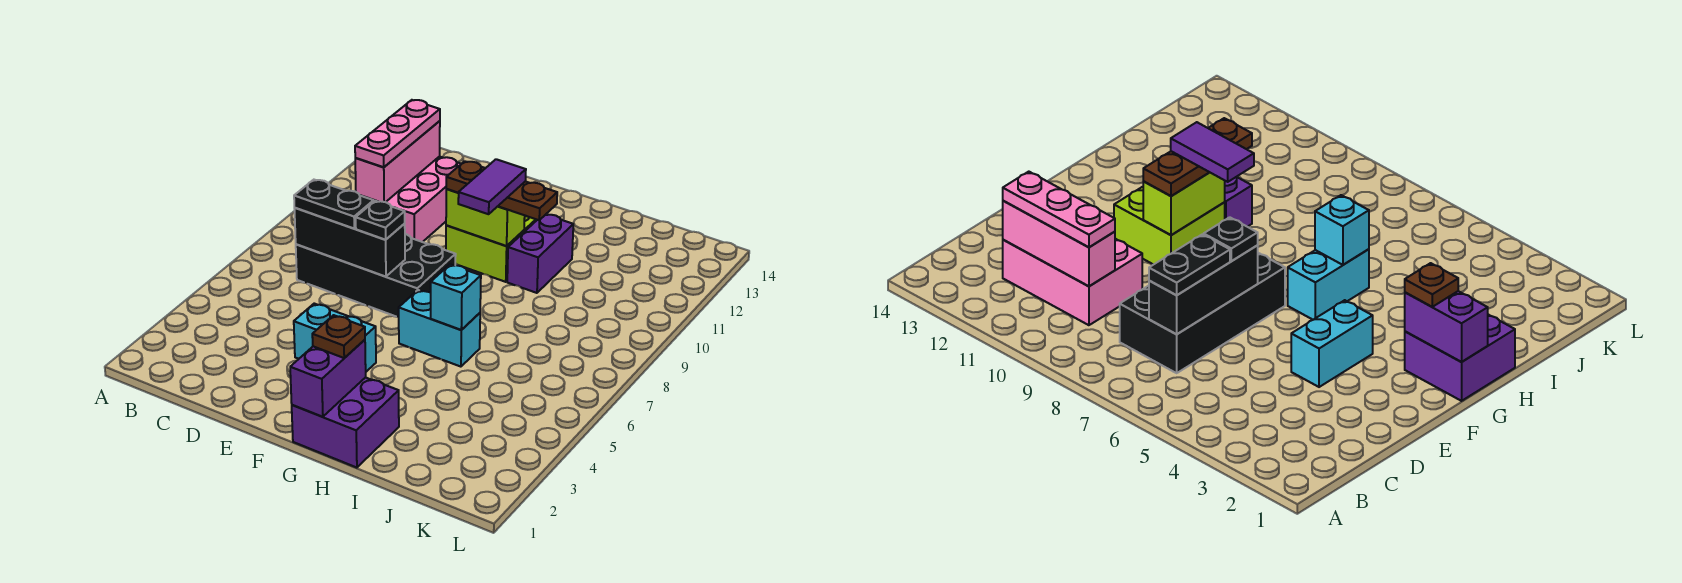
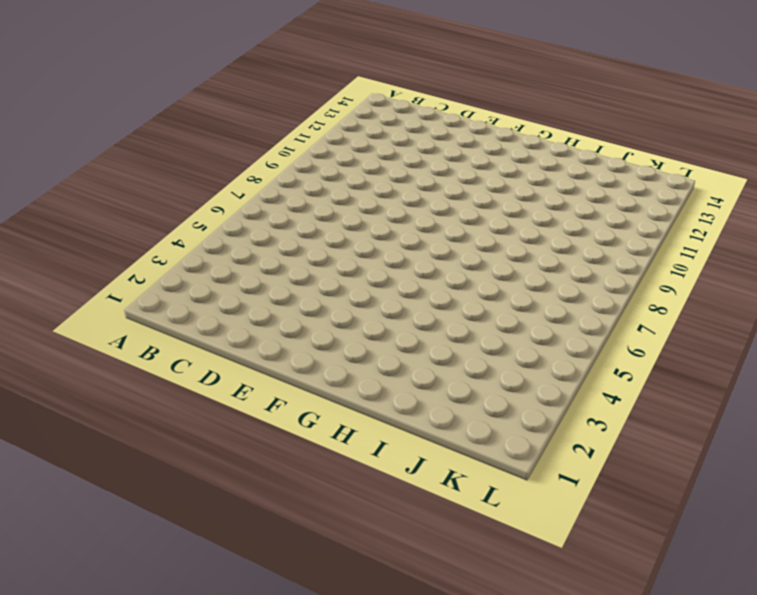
none -> black 2x4 brick [296,234,456,317]
none -> pink 2x3 brick [360,156,461,242]
none -> cyan 1x2 brick [294,304,376,372]

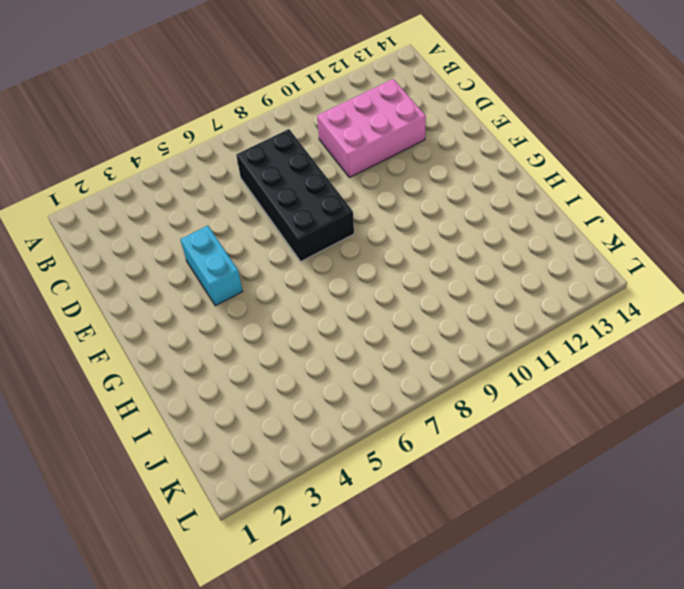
none -> lime 2x2 brick [446,216,537,282]
none -> purple 2x2 brick [292,377,399,468]
none -> cyan 1x2 brick [399,290,480,367]

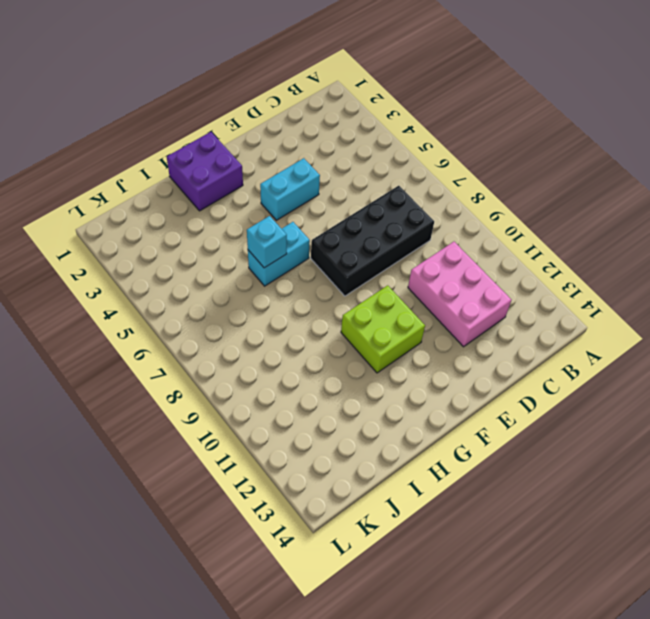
none -> purple 1x2 brick [507,215,573,293]
none -> black 1x3 brick [294,208,405,277]
none -> pink 1x3 brick [355,121,440,202]

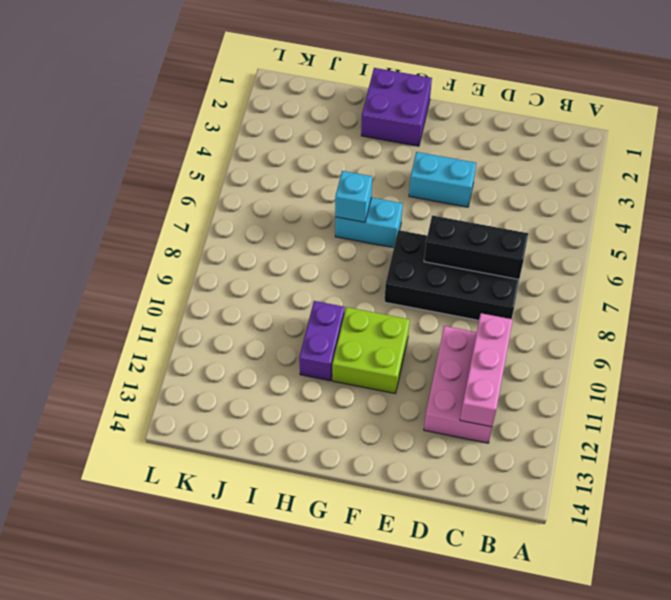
none -> lime 1x2 brick [446,189,525,246]
none -> purple 1x2 brick [290,340,366,417]
none -> black 1x2 plate [294,180,374,229]

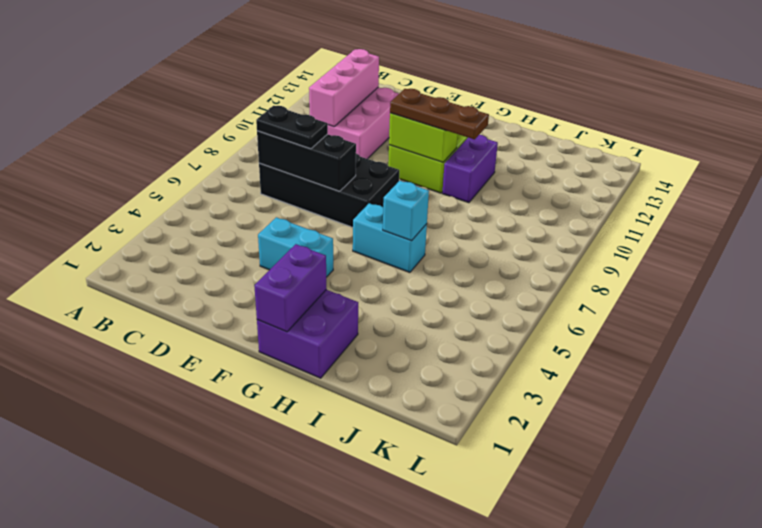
none -> pink 1x3 plate [355,100,440,167]
none -> black 1x1 plate [356,201,405,240]
none -> brown 1x1 plate [312,315,365,358]

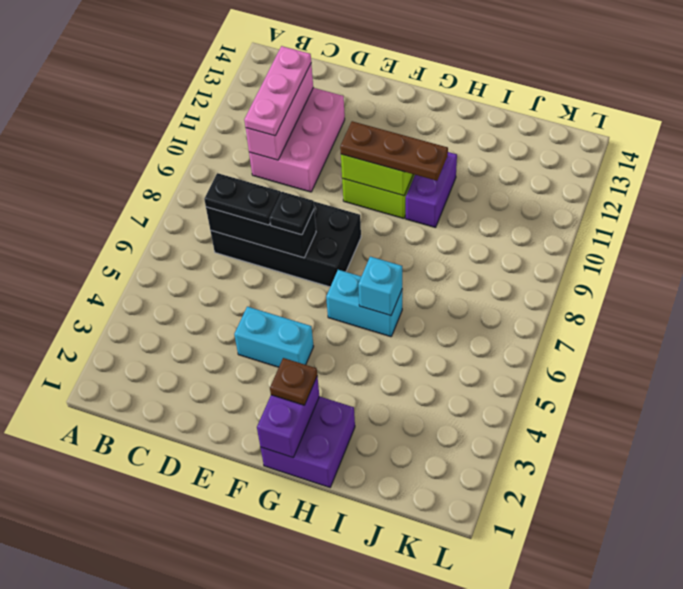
none -> purple 1x2 tile [458,159,526,214]

